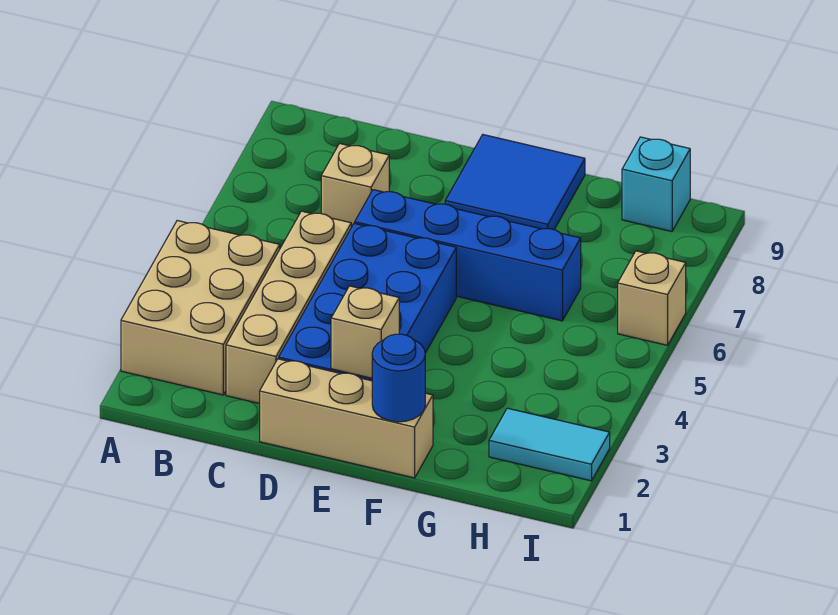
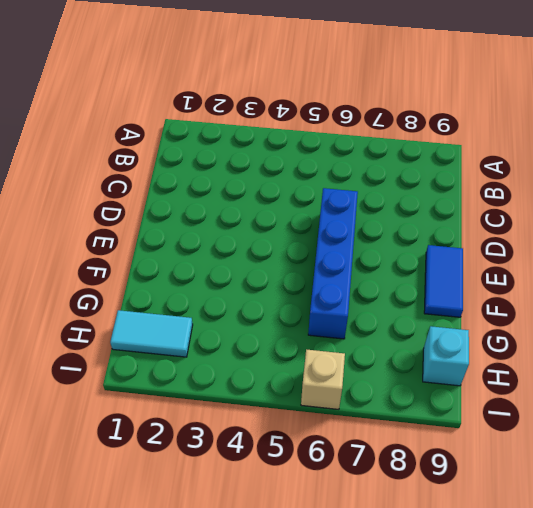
blue 1x2 tile [424,245,463,317] -> blue 2x2 tile [445,135,585,229]
cyan 1x2 tile [110,310,193,357] -> cyan 1x2 tile turned to [489,408,610,481]
none -> tan 2x3 brick [121,221,280,395]
none -> tan 1x4 brick [226,211,351,404]
none -> tan 1x1 brick [321,144,389,227]

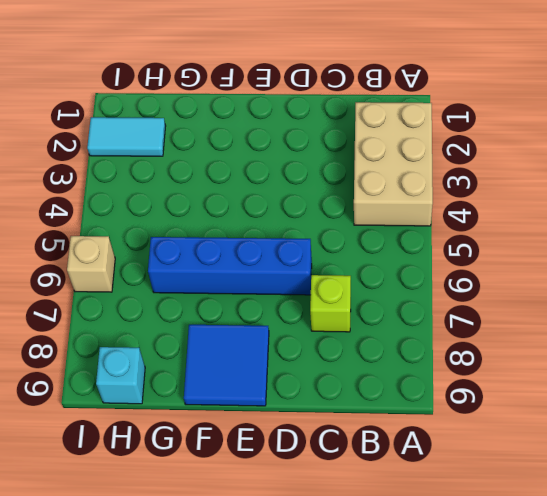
lime 1x1 brick [310,275,351,332] -> tan 1x1 brick [321,144,389,227]
none -> tan 1x4 brick [226,211,351,404]
none -> tan 1x3 brick [260,359,433,478]
none -> blue 2x4 brick [279,223,456,381]

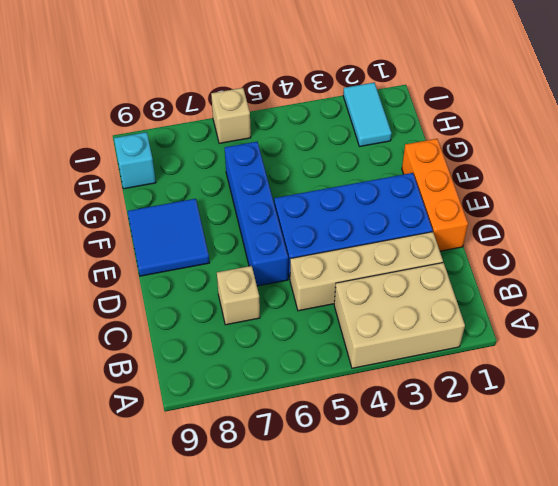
orange 1x3 brick [402,139,468,251] -> tan 1x3 brick [260,359,433,478]
none -> tan 1x1 brick [331,286,399,378]
none -> blue 1x1 round brick [372,334,425,422]

